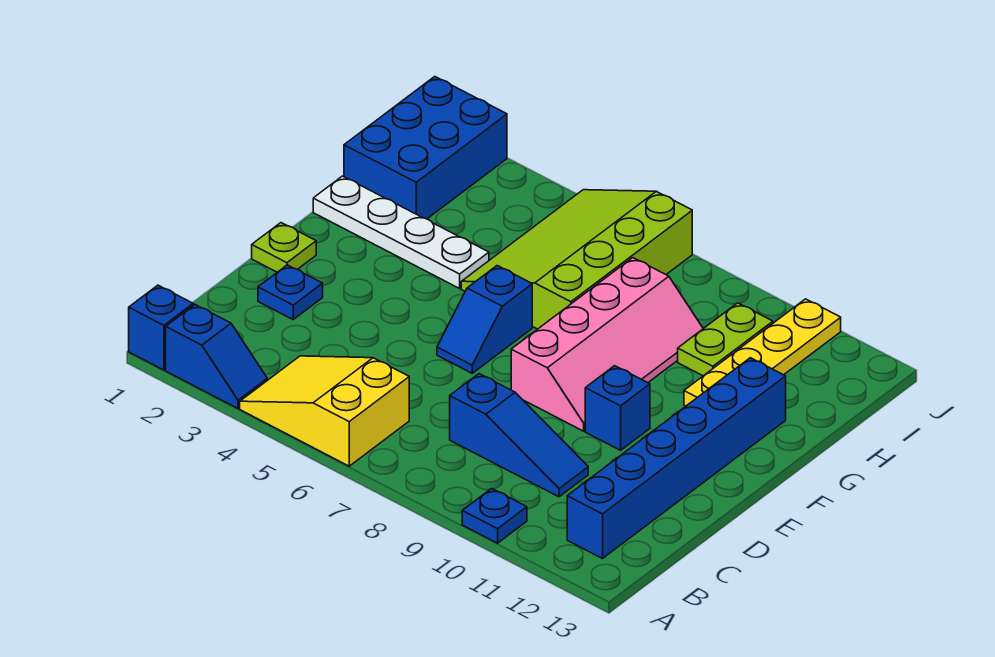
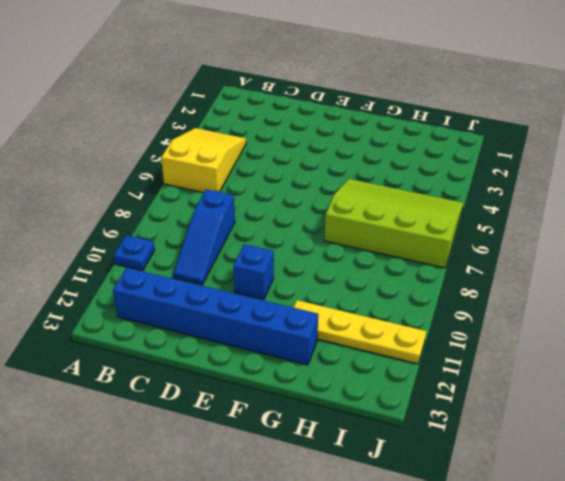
none -> blue 1x1 brick [129,285,193,370]
none -> blue 1x2 slope [166,305,267,408]
none -> blue 1x1 plate [258,265,323,319]

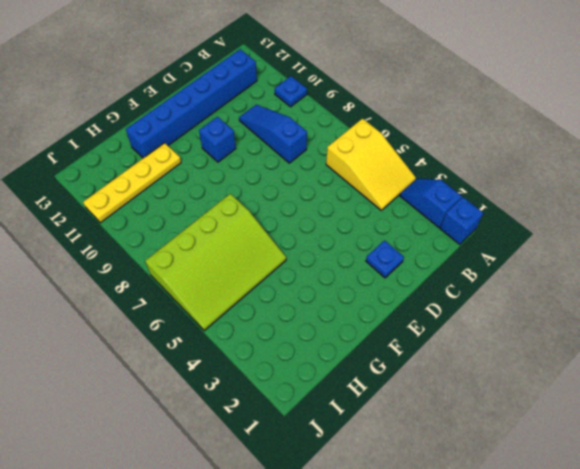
none -> lime 1x1 plate [252,223,316,272]
none -> blue 1x2 slope [437,266,532,373]
none -> pink 2x4 slope [511,258,703,431]

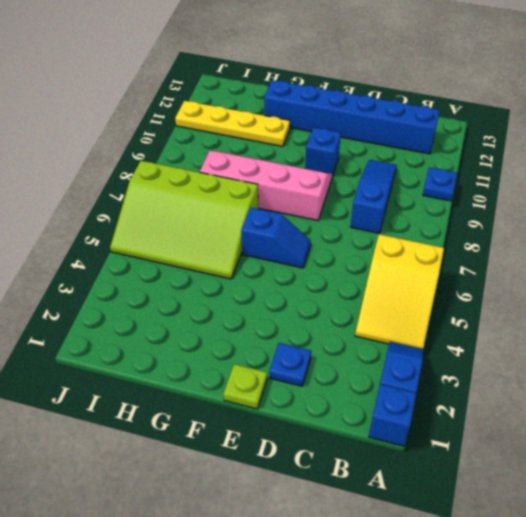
none -> white 1x4 plate [313,176,489,288]
none -> blue 2x3 brick [344,77,507,219]
none -> lime 1x2 plate [678,303,773,376]

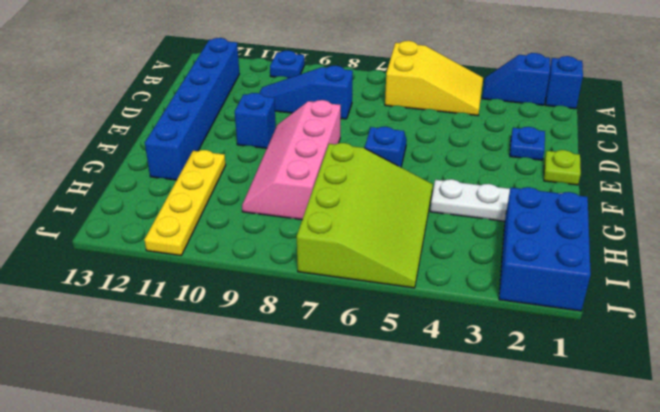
none -> lime 1x2 plate [678,303,773,376]

